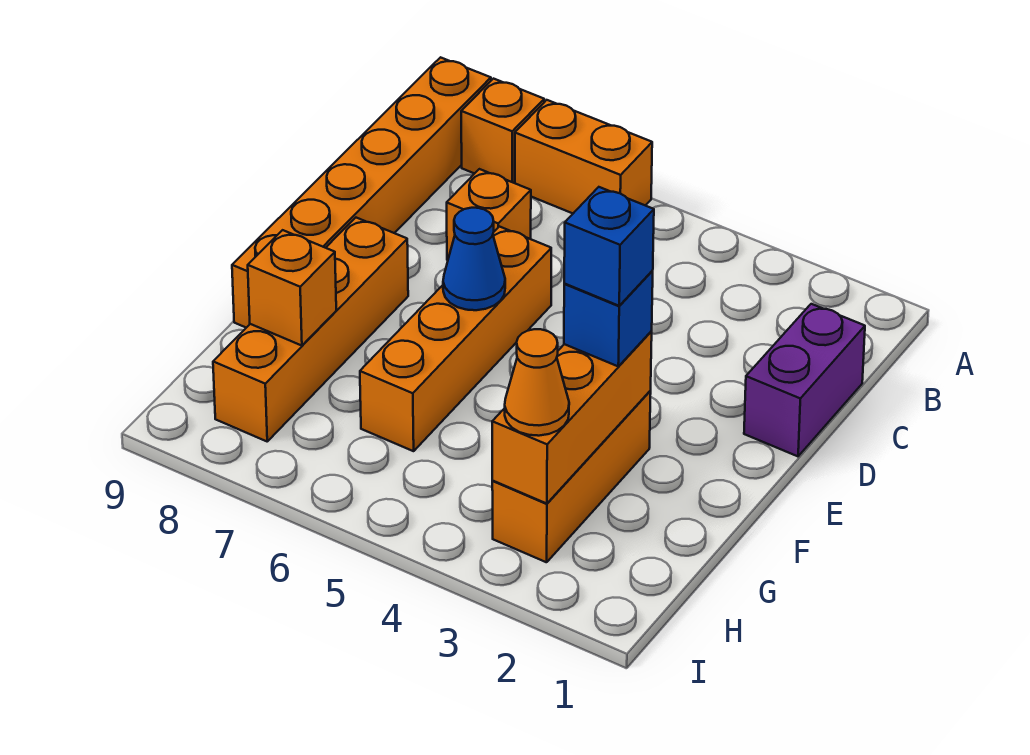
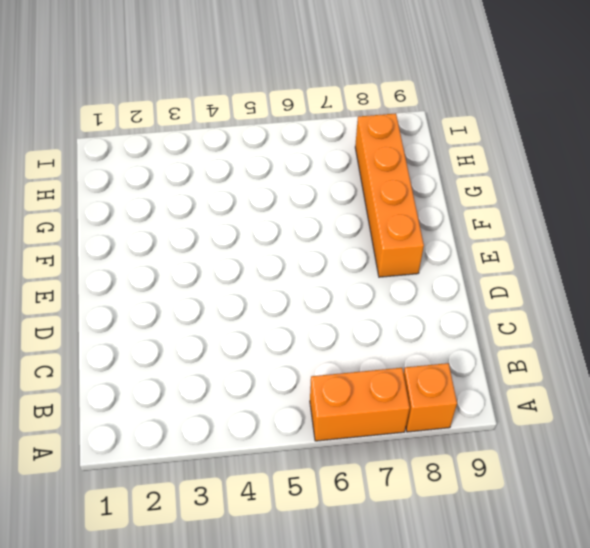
none -> orange 1x6 brick [232,57,491,328]
none -> purple 1x2 brick [744,304,865,456]
none -> orange 1x1 brick [447,169,531,260]

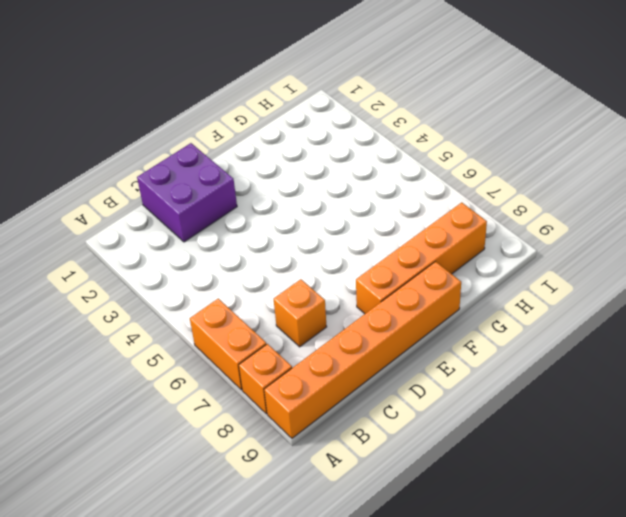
purple 2x2 brick [137,143,237,242] -> purple 1x2 brick [744,304,865,456]
none -> orange 1x4 brick [360,226,551,451]
none -> orange 1x3 brick [492,391,651,562]
none -> blue 1x1 cone [443,208,505,310]

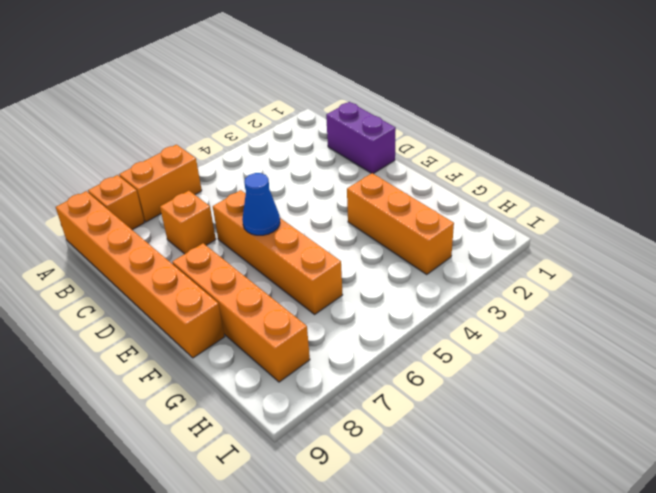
none -> orange 1x3 brick [492,331,652,504]
none -> orange 1x1 brick [248,230,336,346]
none -> blue 1x1 brick [564,271,653,366]

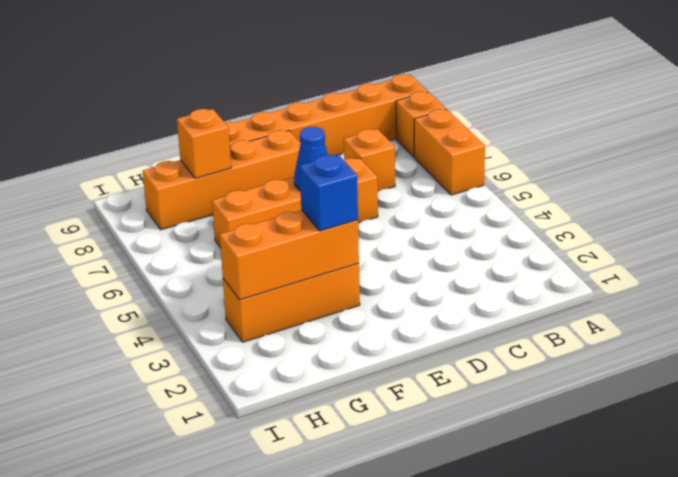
none -> purple 1x2 brick [744,304,865,456]
none -> orange 1x1 cone [505,329,569,436]
none -> blue 1x1 brick [564,187,654,306]

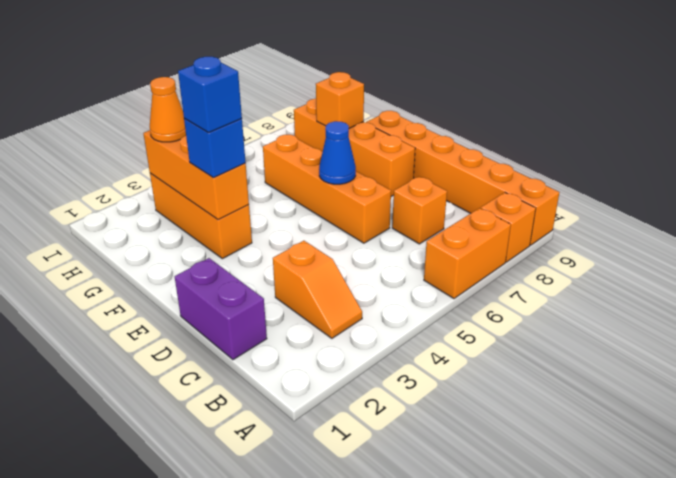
orange 1x2 slope [273,241,362,338] -> none

